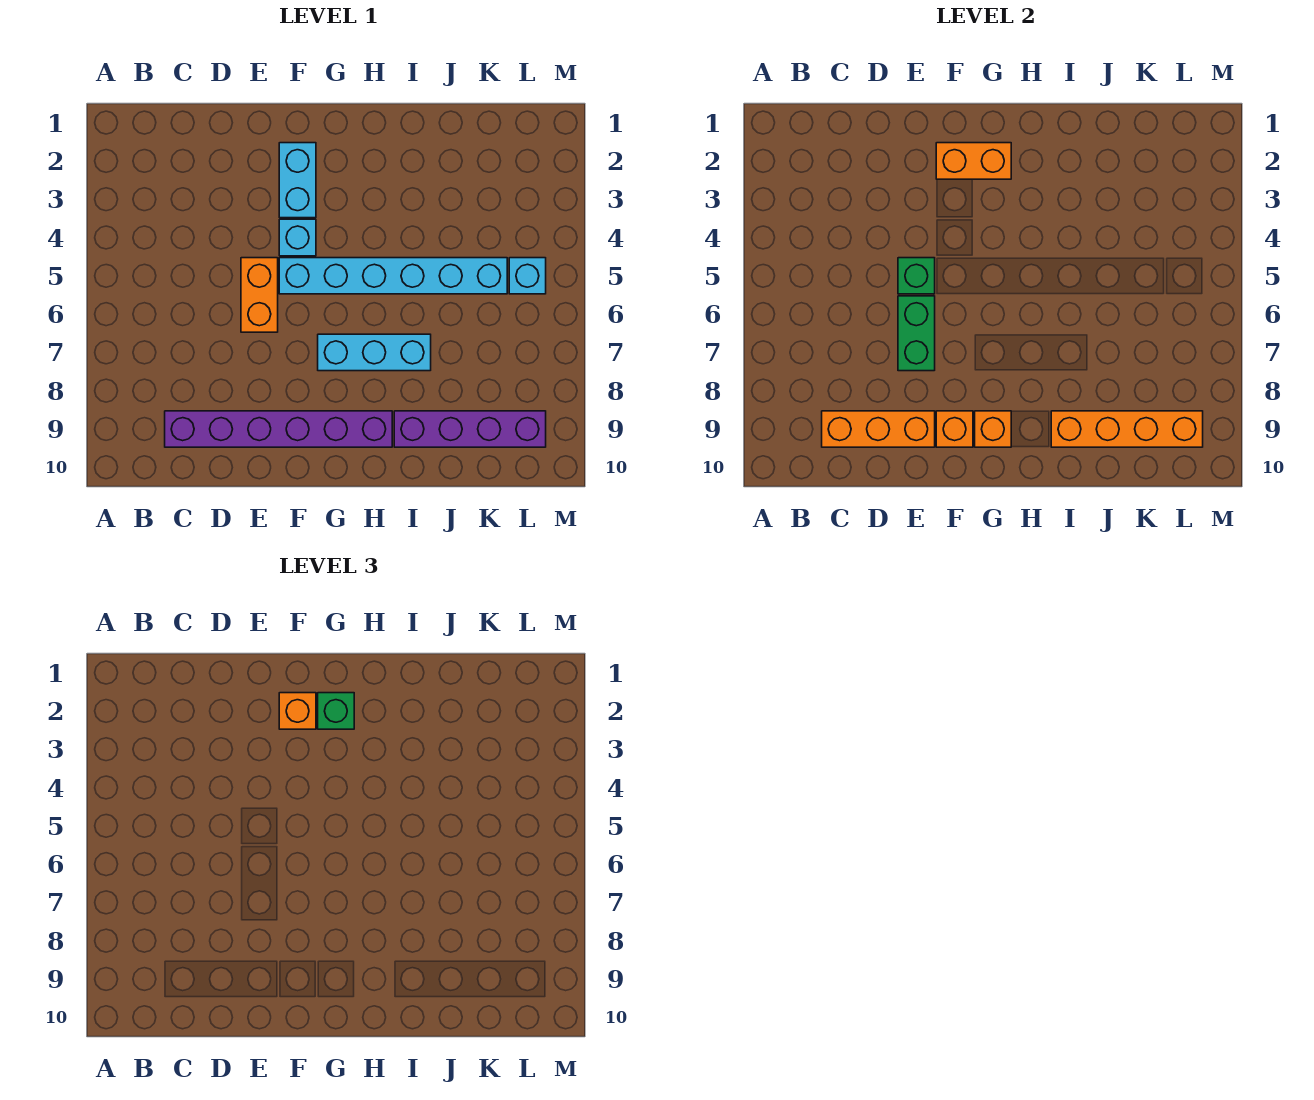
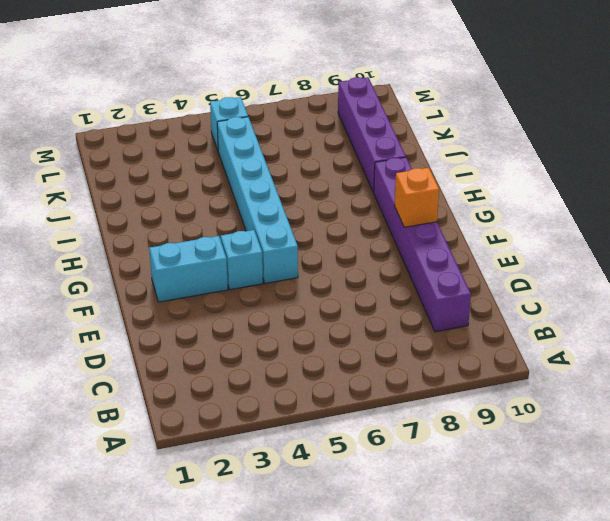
none -> orange 1x2 brick [241,258,278,332]
none -> cyan 1x3 brick [318,334,431,371]
none -> orange 1x3 brick [822,411,935,447]

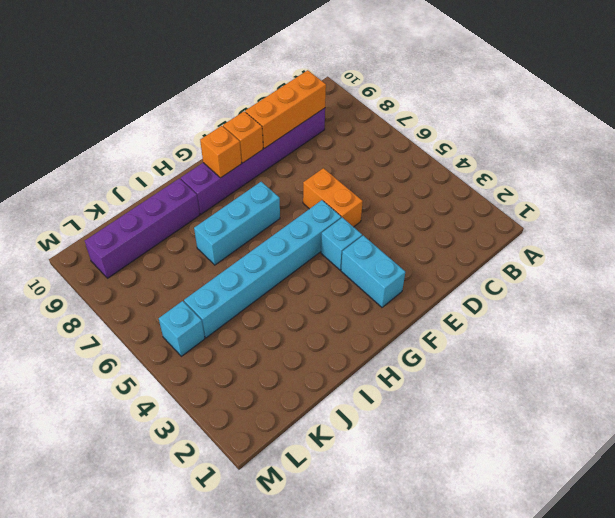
none -> green 1x1 brick [898,258,935,294]
none -> green 1x2 brick [898,296,935,371]
none -> orange 1x2 brick [936,143,1011,179]

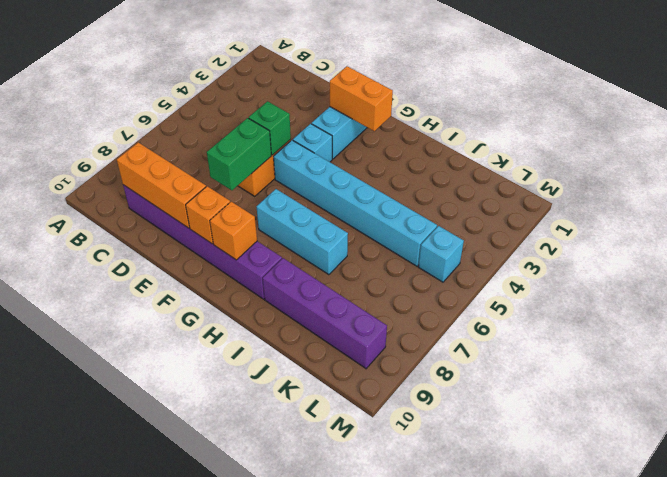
none -> orange 1x4 brick [1051,411,1203,447]
none -> orange 1x1 brick [279,693,316,729]
none -> green 1x1 brick [318,693,354,729]

